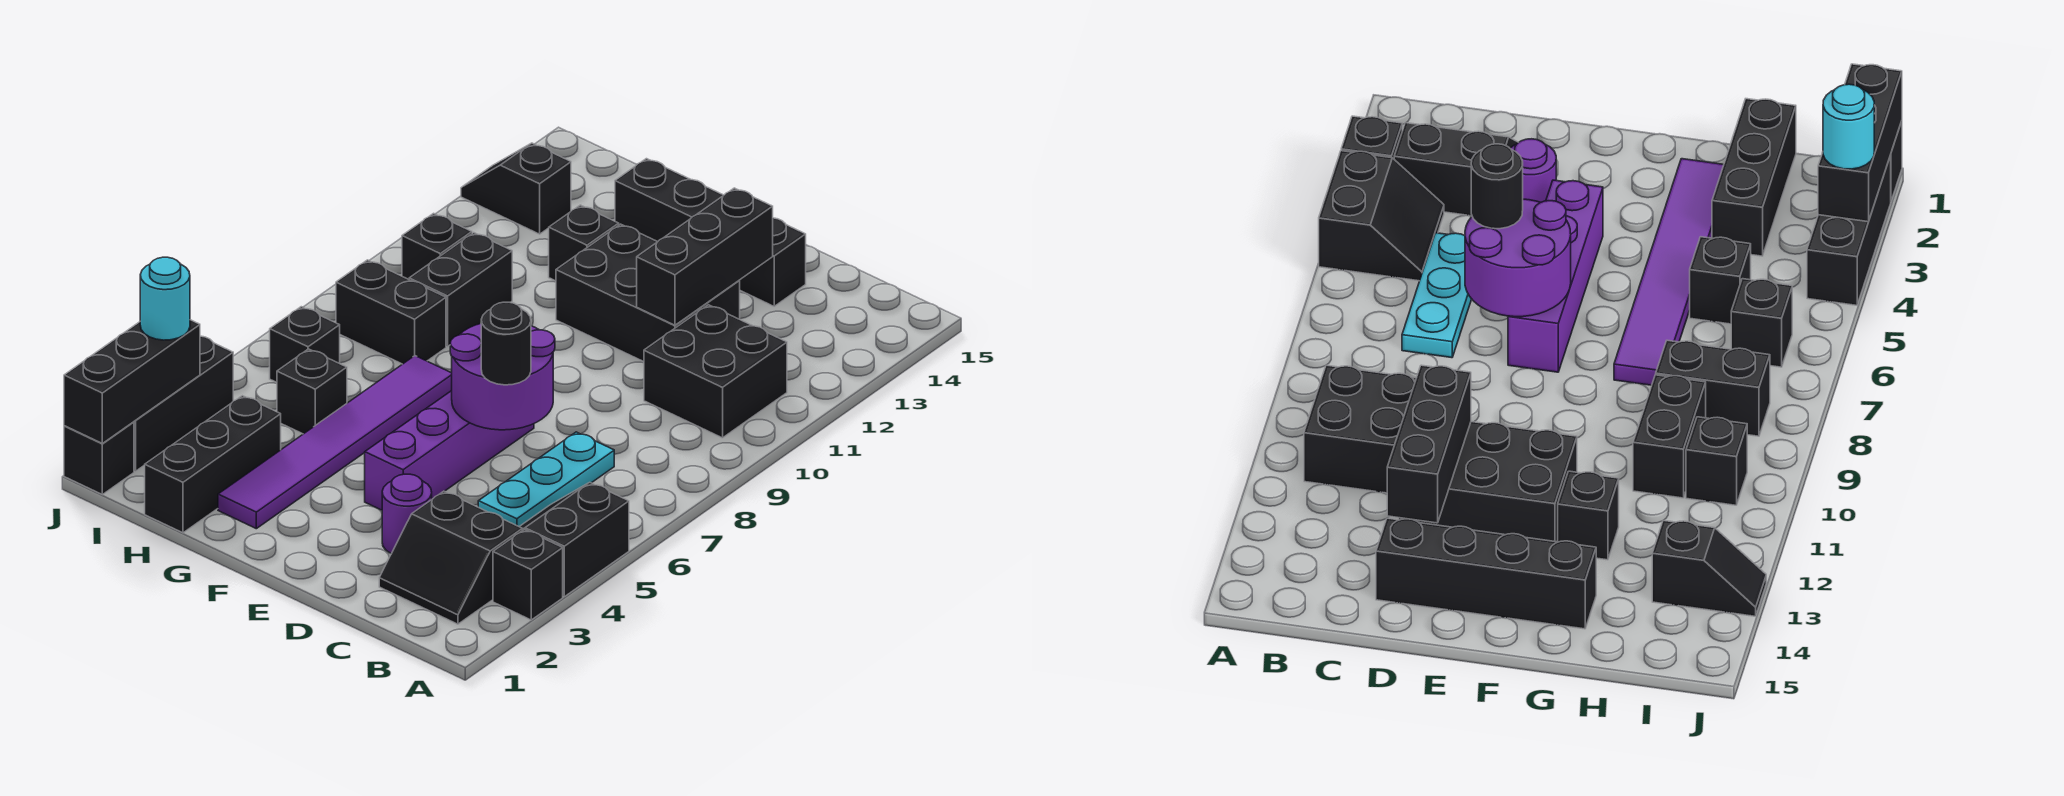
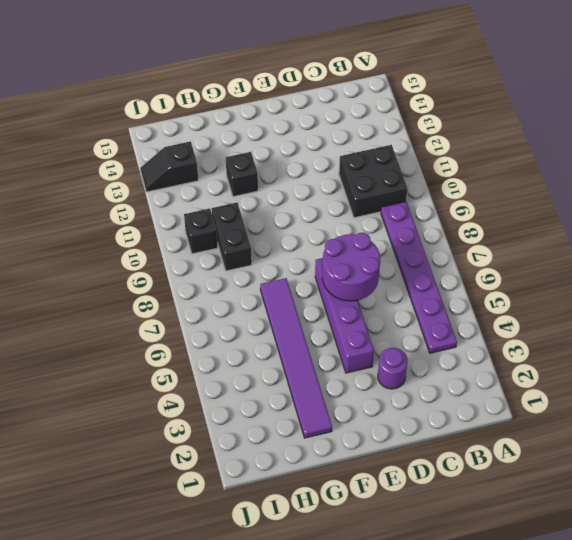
purple 1x6 plate [381,202,457,353] -> black 2x2 slope [519,482,629,597]
none -> black 1x1 brick [493,529,563,620]
none -> black 2x2 slope [379,491,522,624]
none -> cyan 1x3 plate [478,432,614,526]

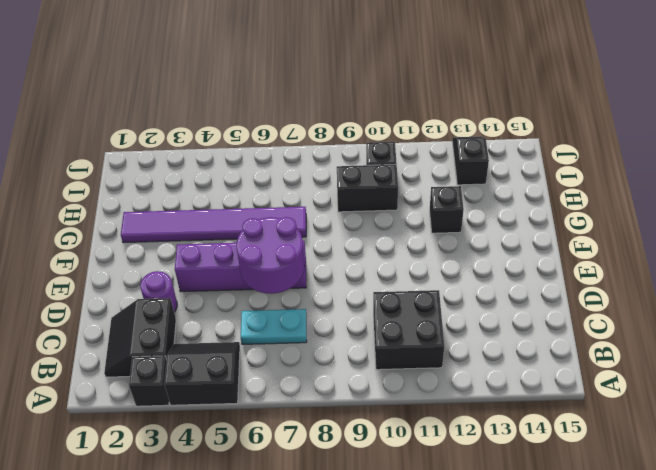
cyan 1x2 plate [241,309,307,344] -> cyan 1x3 plate [478,432,614,526]
none -> black 2x3 brick [556,224,740,362]
none -> black 1x4 brick [615,159,806,306]
none -> black 1x3 brick [145,396,281,533]

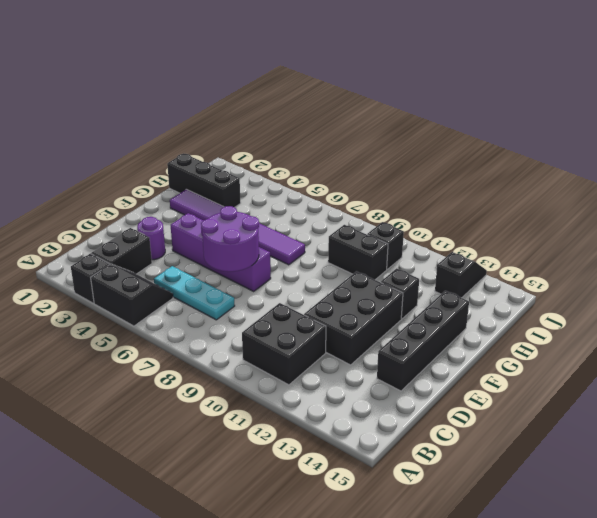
none -> black 1x1 brick [277,349,347,434]
none -> black 1x2 brick [336,260,446,364]
none -> black 1x1 brick [270,307,340,382]

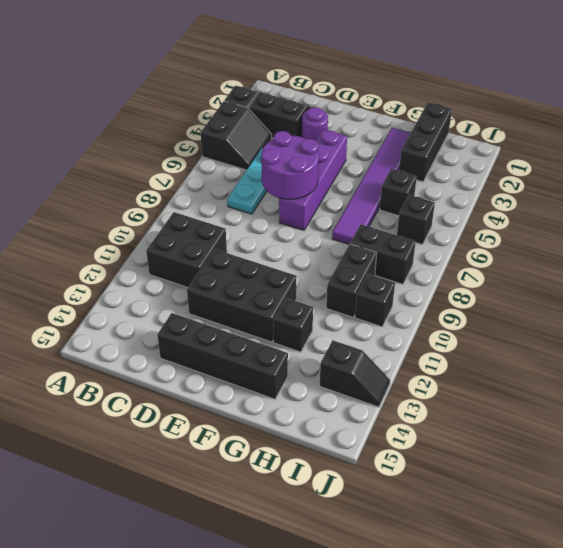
none -> black 1x1 brick [64,422,134,495]
none -> black 1x3 brick [134,336,233,471]
none -> black 1x3 brick [637,188,773,325]

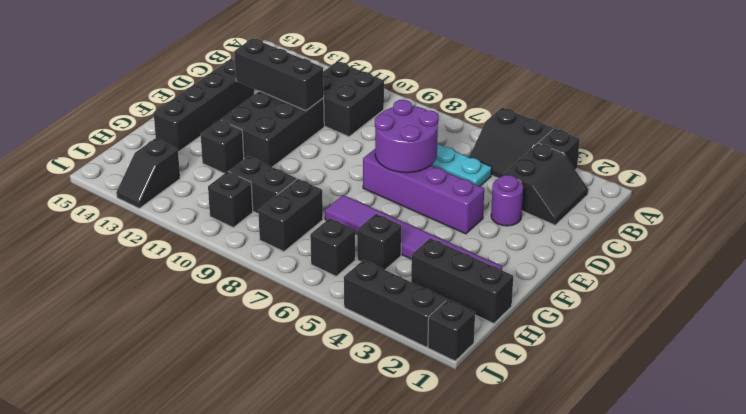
none -> black 1x3 brick [64,320,200,443]
none -> black 1x1 round brick [481,302,531,385]
none -> cyan 1x1 round brick [140,257,190,340]

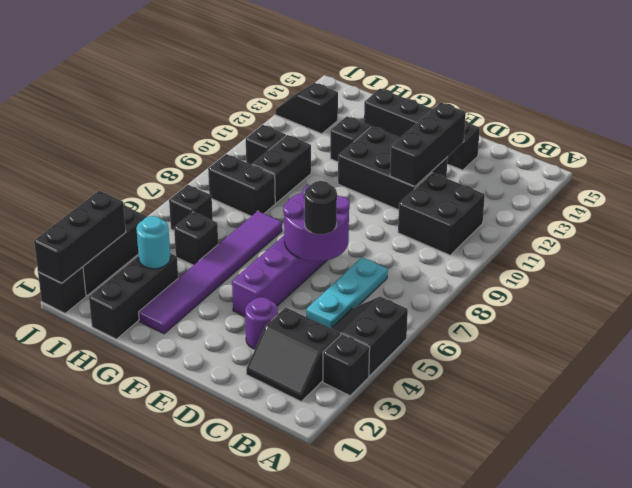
cyan 1x1 round brick [136,216,170,269] -> cyan 1x1 round brick moved to [140,257,190,340]

